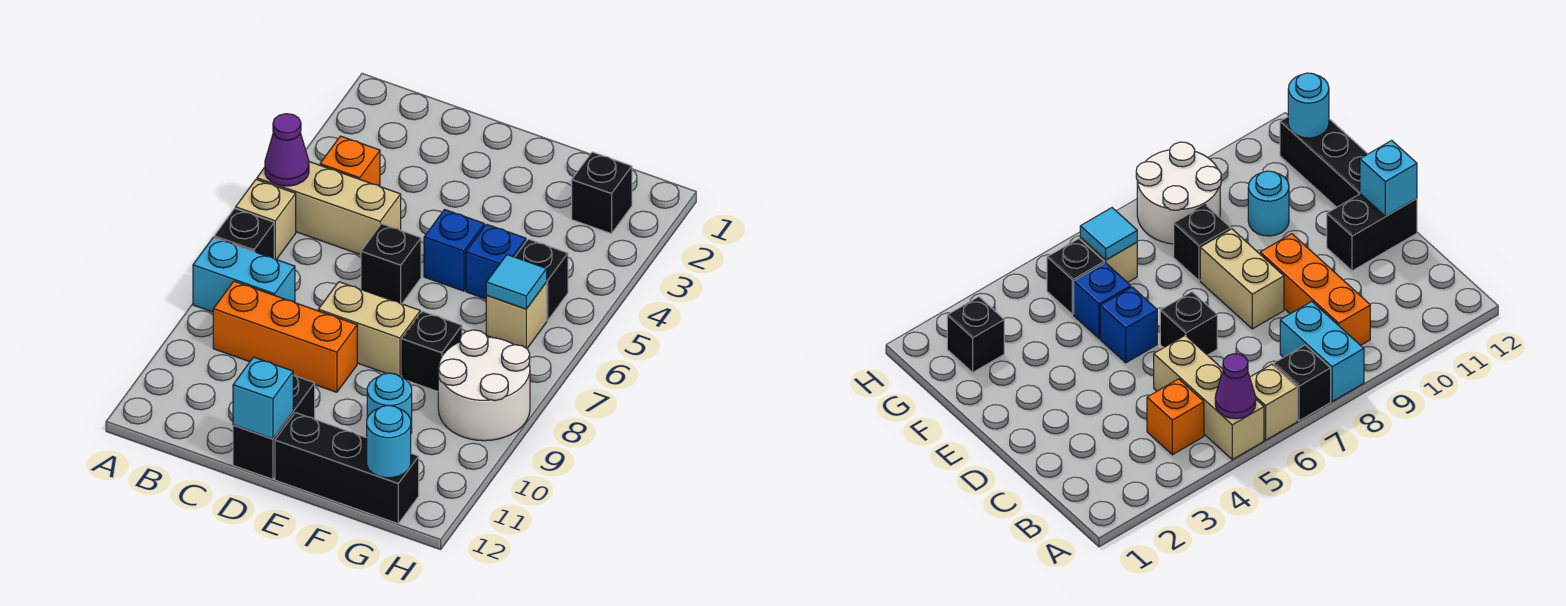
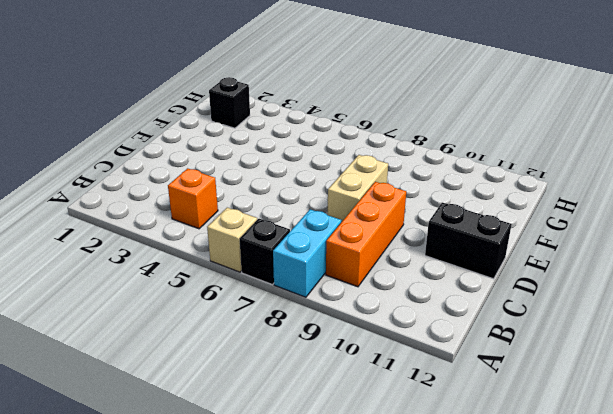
none -> tan 1x3 brick [257,162,401,255]
none -> black 1x1 brick [361,224,421,304]
none -> blue 1x1 brick [424,210,484,291]

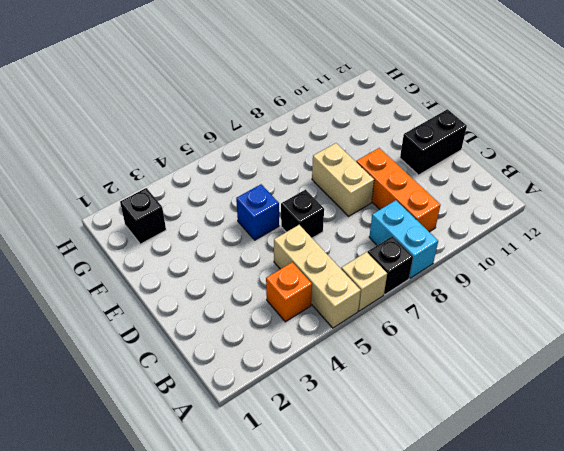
none -> black 1x3 brick [275,413,419,524]
none -> blue 1x1 brick [466,224,526,299]
none -> black 1x1 brick [402,311,462,392]

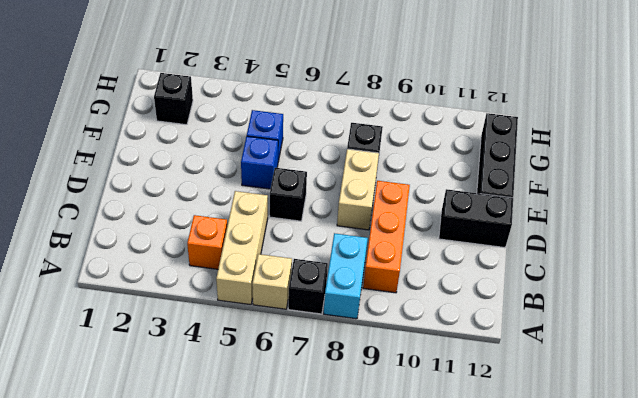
none -> cyan 1x1 round brick [367,373,412,433]
none -> black 1x1 brick [515,239,568,321]
none -> tan 1x1 brick [486,282,547,348]

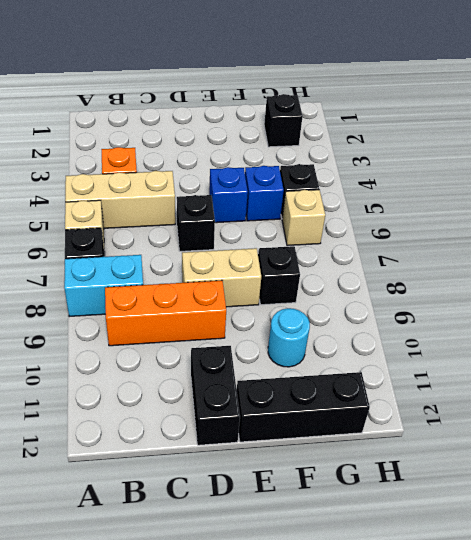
none -> white 2x2 round brick [438,330,530,441]
none -> purple 1x1 cone [265,114,309,186]
none -> cyan 1x1 brick [233,357,293,439]

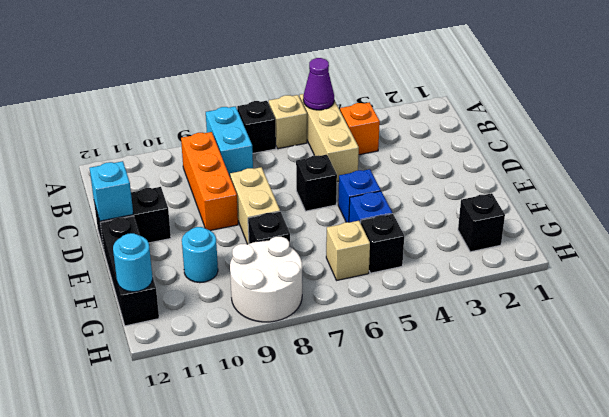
none -> cyan 1x1 tile [486,255,547,309]

